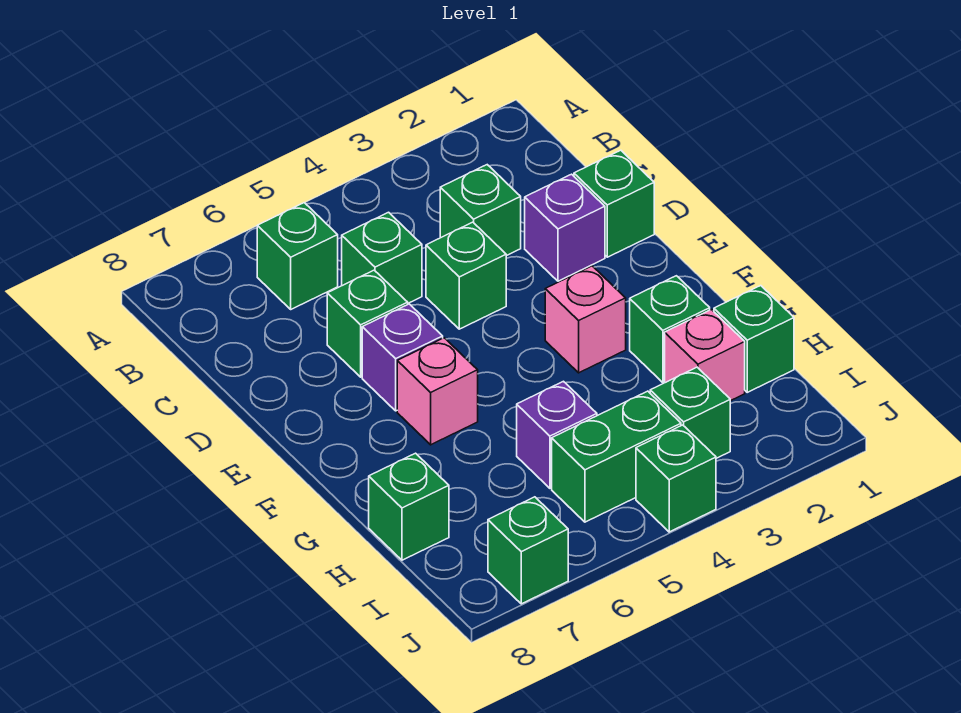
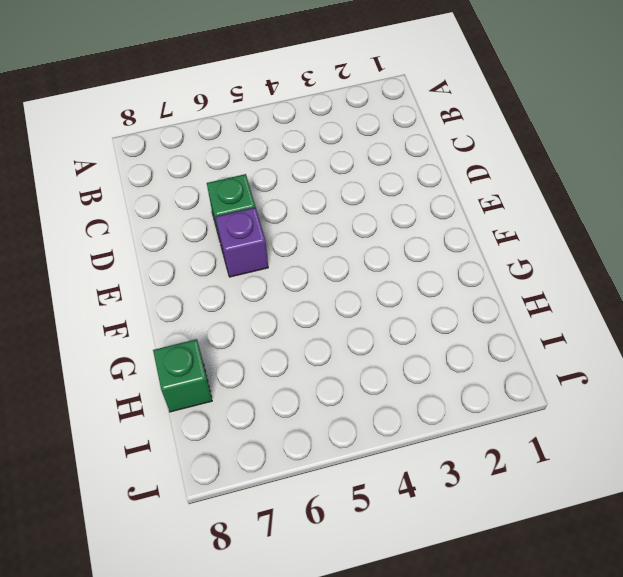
none -> green 1x1 brick [257,203,338,309]
none -> green 1x1 brick [440,165,521,256]
none -> green 1x1 brick [342,212,422,303]

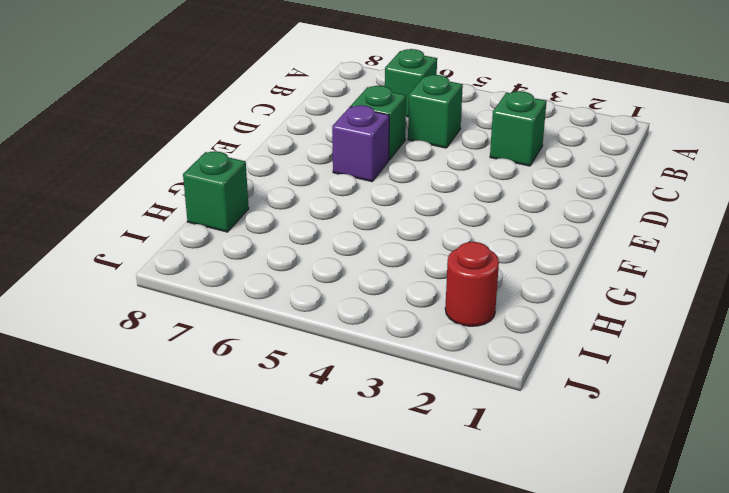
red 1x1 round brick [445,242,499,326] -> none
none -> green 1x1 brick [574,150,654,257]
none -> purple 1x1 brick [525,174,605,281]
none -> green 1x1 brick [426,222,506,329]

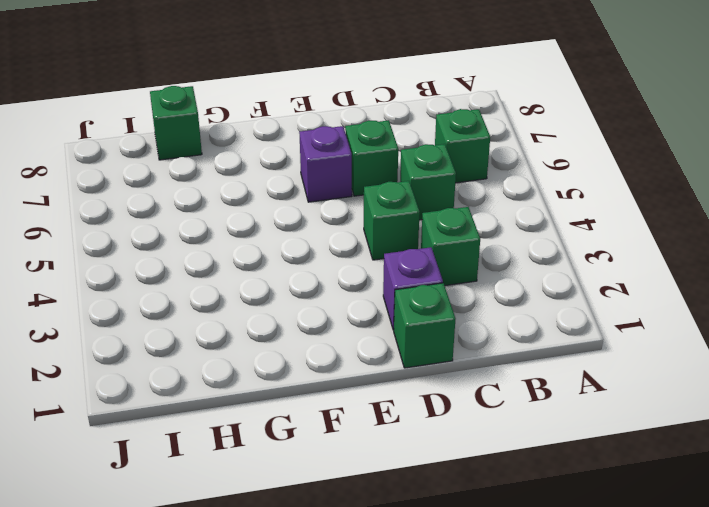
none -> pink 1x1 brick [545,266,626,373]
none -> pink 1x1 brick [397,338,478,445]
none -> green 1x1 brick [630,276,710,383]

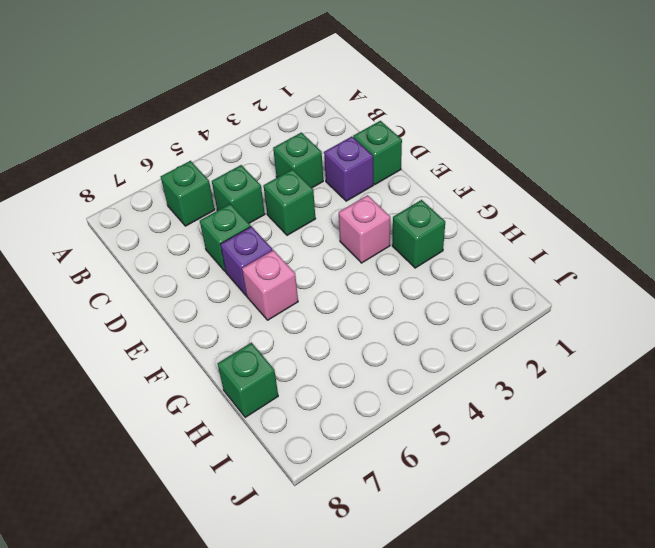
none -> green 1x1 brick [714,286,794,392]
none -> pink 1x1 brick [665,310,745,401]
none -> purple 1x1 brick [517,381,597,488]

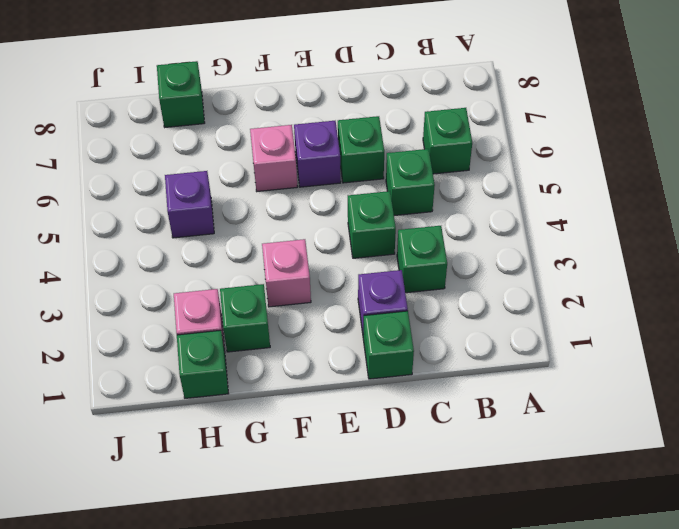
none -> green 1x1 brick [650,367,730,458]
none -> green 1x2 brick [552,391,681,522]
none -> green 1x1 brick [636,425,716,532]

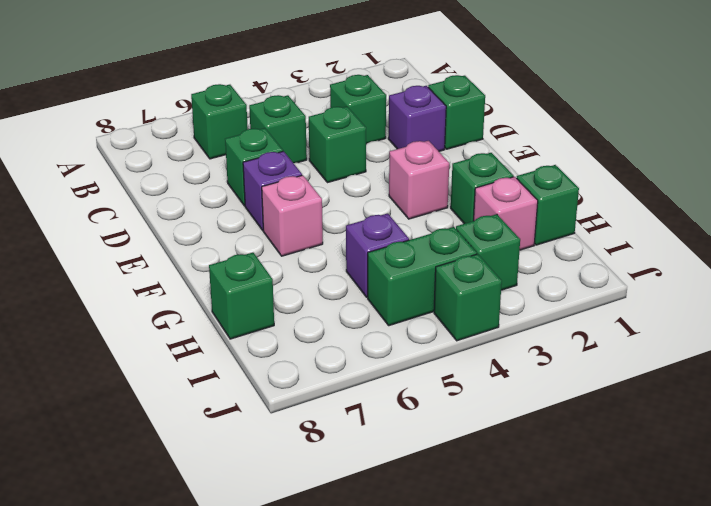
none -> green 1x1 brick [488,497,568,604]

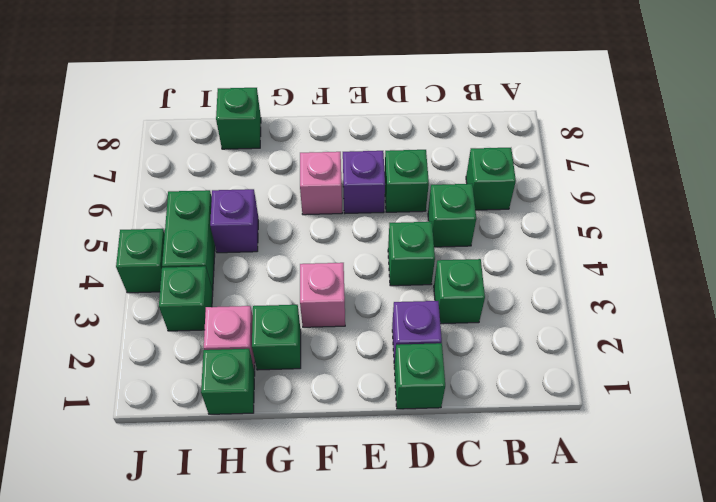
none -> green 1x1 brick [488,497,568,604]

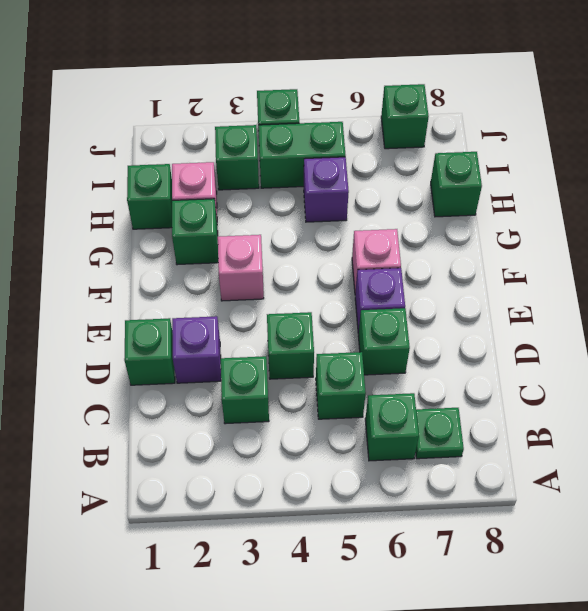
green 1x1 plate [416,408,464,459] -> none

